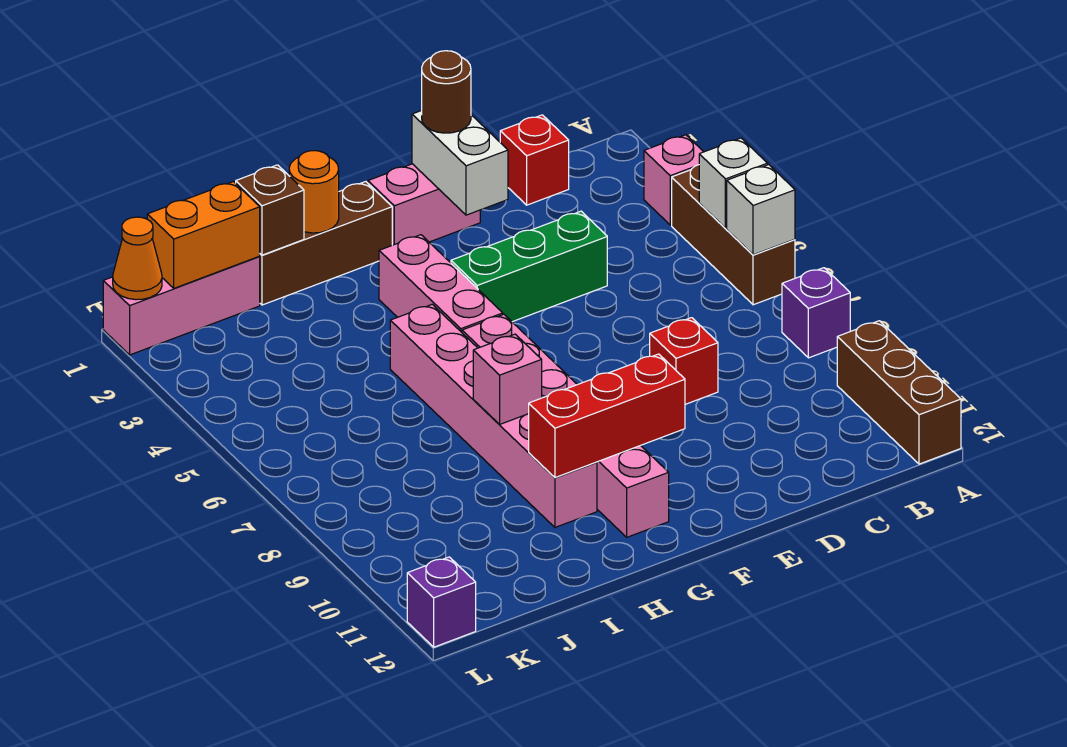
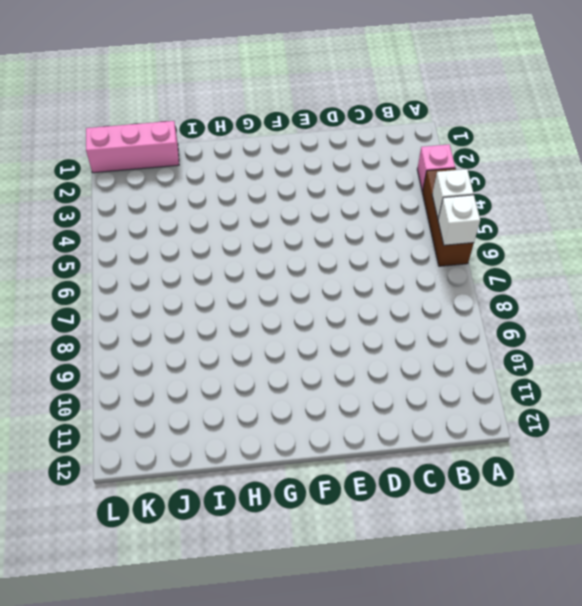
none -> purple 1x1 brick [782,268,850,358]
none -> brown 1x3 brick [837,321,961,464]
none -> red 1x1 brick [500,115,569,205]

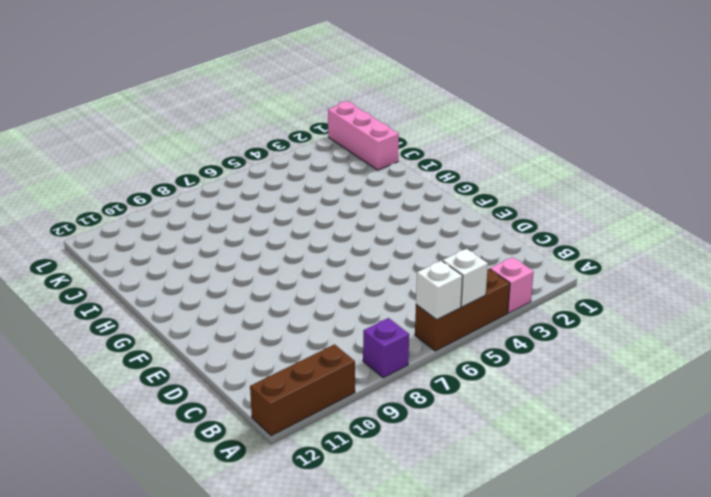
none -> red 1x1 brick [500,115,569,205]
none -> green 1x3 brick [451,211,607,322]
none -> red 1x1 brick [650,318,718,404]

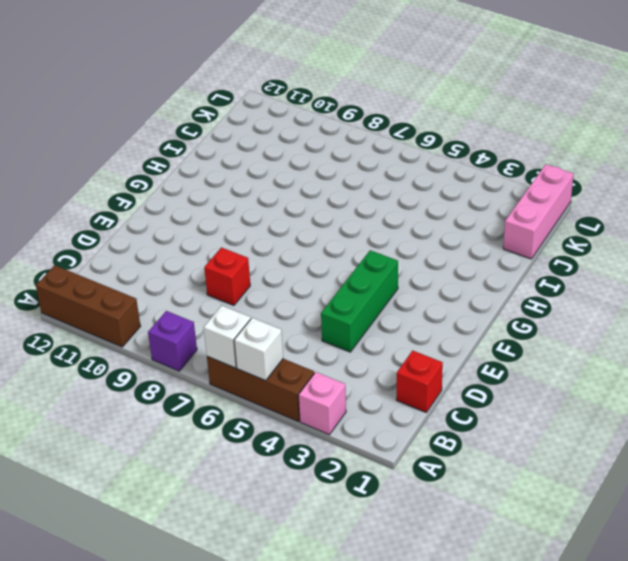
none -> pink 1x2 brick [368,164,480,245]
none -> brown 1x3 brick [260,182,392,305]
none -> pink 1x3 brick [379,235,503,332]

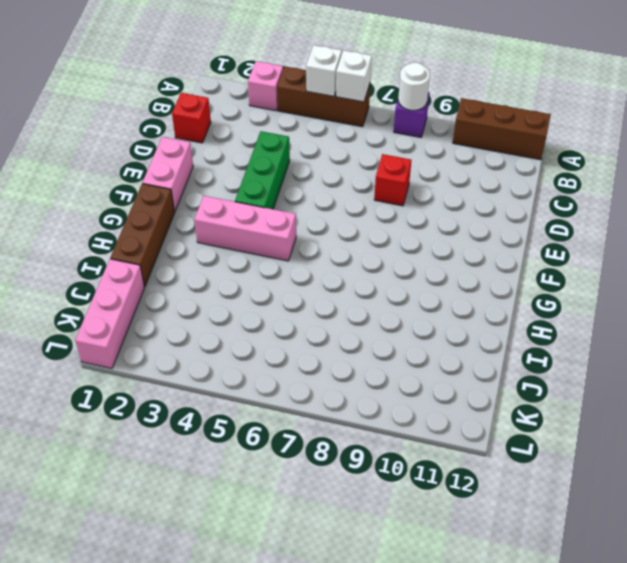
white 1x1 round brick [398,63,430,110] -> none
none -> pink 1x6 brick [462,314,669,537]
none -> pink 1x6 brick [390,304,597,527]
none -> purple 1x1 brick [407,557,476,647]

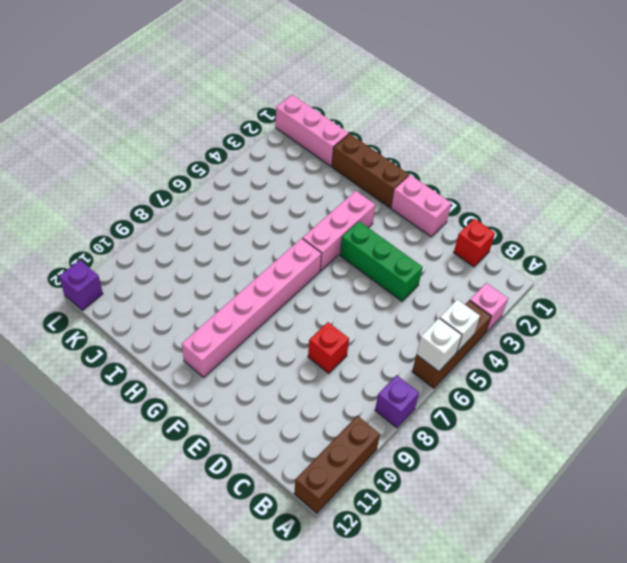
none -> pink 1x6 brick [390,304,597,527]
none -> white 1x2 brick [412,111,508,215]
none -> red 1x3 brick [529,354,685,478]

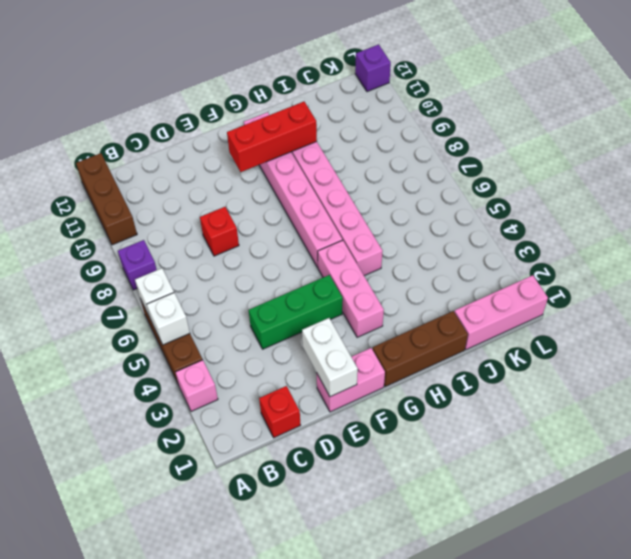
none -> orange 1x1 round brick [289,151,339,233]
none -> pink 1x1 brick [473,334,542,425]
none -> brown 1x1 brick [236,165,304,255]

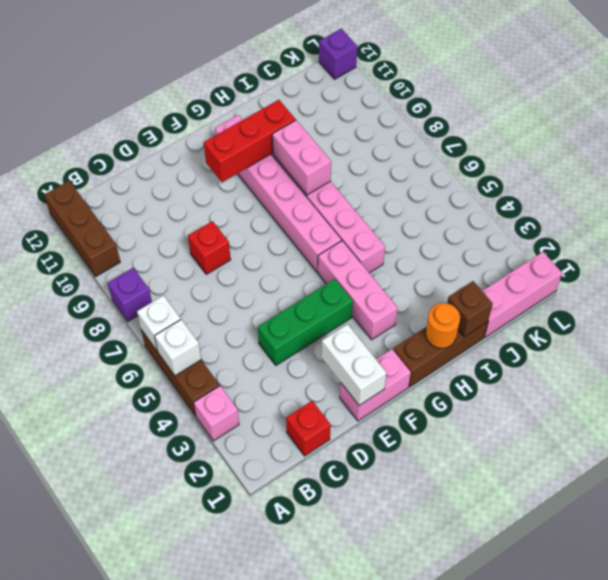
pink 1x2 brick [272,120,331,195] -> pink 1x1 brick [473,334,542,425]
none -> orange 1x2 brick [147,182,260,288]
none -> orange 1x1 cone [113,217,162,300]
none -> brown 1x1 round brick [422,51,471,133]

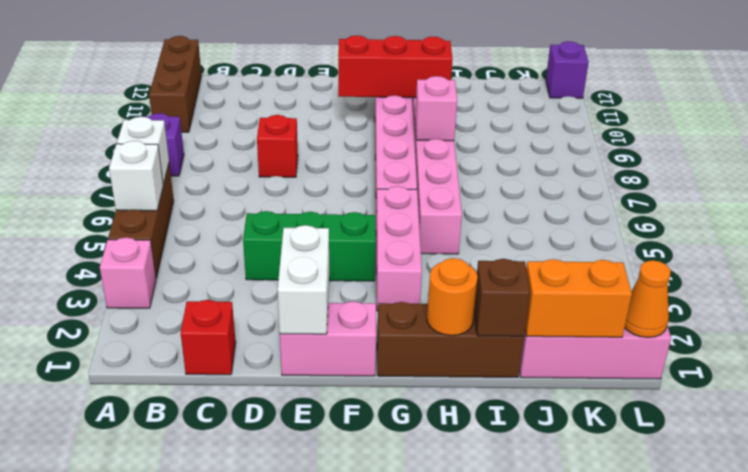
none -> brown 1x1 round brick [422,51,471,133]

